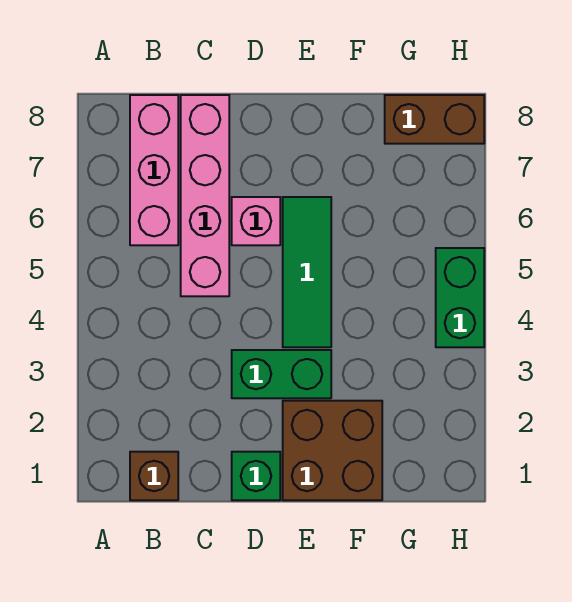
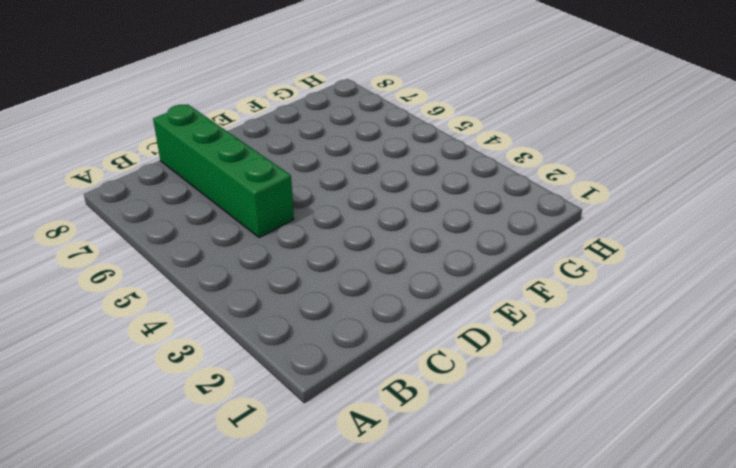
green 1x4 brick [153,104,294,238] -> pink 1x4 brick [181,95,229,296]
none -> brown 1x1 brick [130,452,178,500]
none -> pink 1x3 brick [130,95,178,245]

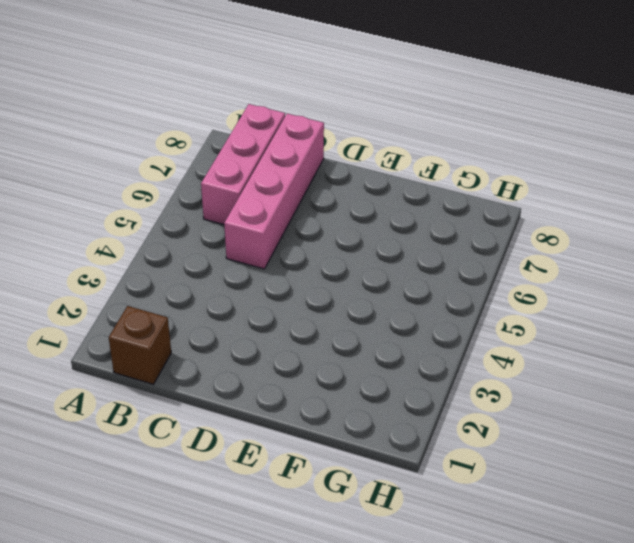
none -> green 1x1 brick [232,452,280,500]
none -> green 1x2 brick [232,350,331,398]

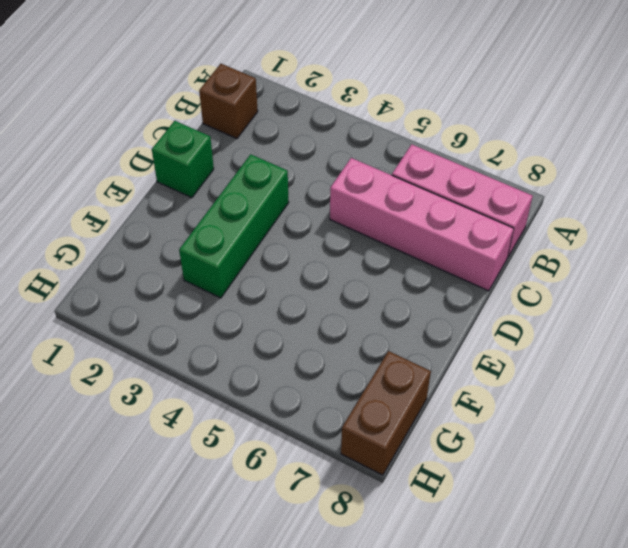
green 1x3 brick [179,154,289,298] -> green 1x2 brick [232,350,331,398]
none -> pink 1x1 brick [232,197,280,245]
none -> brown 2x2 brick [283,401,382,500]

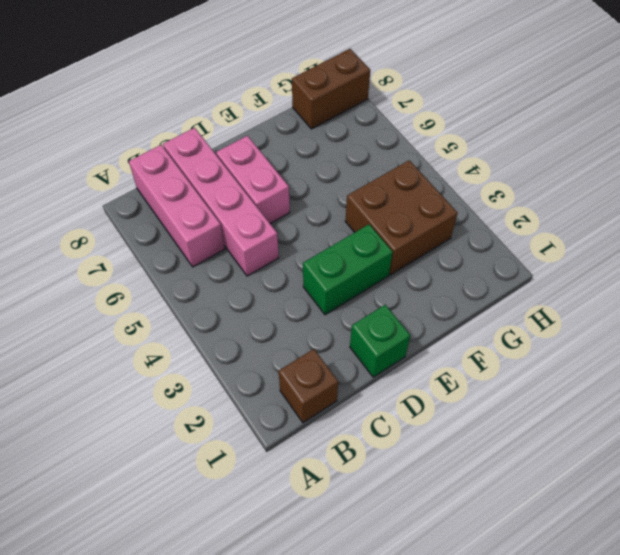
pink 1x2 brick [216,136,290,224] -> pink 1x1 brick [232,197,280,245]
brown 2x2 brick [345,160,458,275] -> brown 2x2 brick moved to [283,401,382,500]
none -> green 1x3 tile [283,197,331,347]
none -> green 1x2 brick [436,248,484,347]

